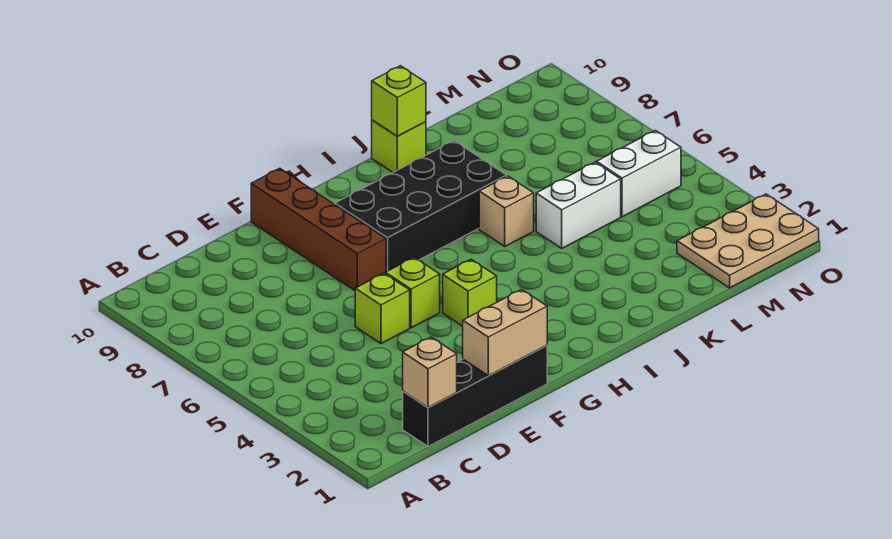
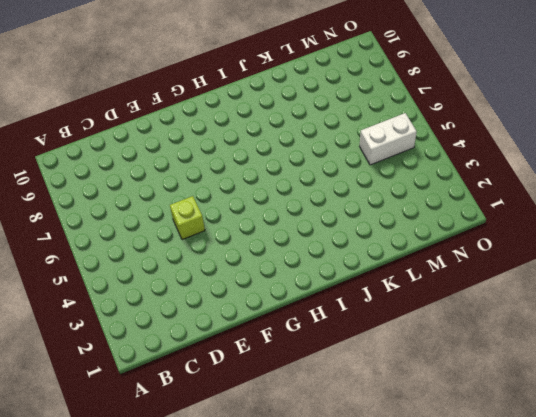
none -> black 1x4 brick [403,346,547,447]
none -> lime 1x1 brick [386,257,440,328]
none -> brown 1x4 brick [251,168,386,290]

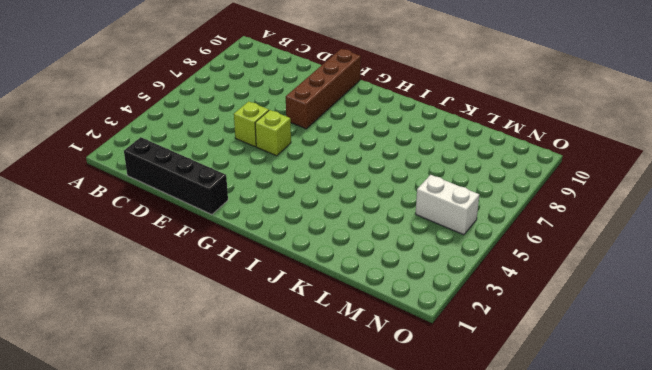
none -> lime 1x1 brick [443,259,497,326]
none -> black 2x4 brick [335,141,507,272]
none -> tan 1x1 brick [479,176,534,246]

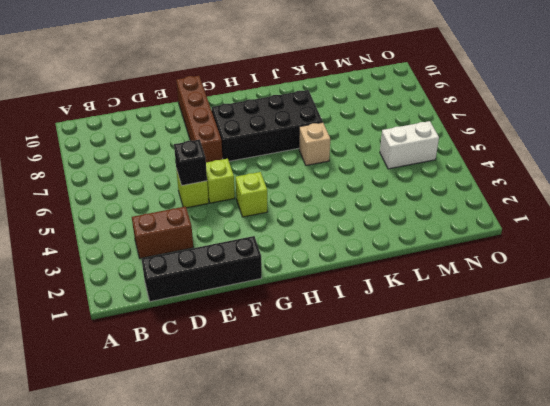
brown 1x2 brick [132,206,193,258] -> none
black 1x1 brick [174,140,207,186] -> none
none -> lime 1x1 brick [372,120,426,172]
none -> white 1x2 brick [536,162,621,248]
none -> tan 2x3 plate [677,194,819,288]

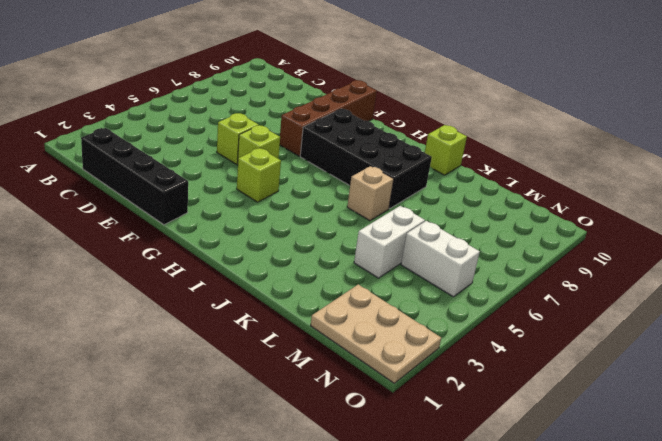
white 1x2 brick [354,206,425,278] -> white 1x2 brick turned to [536,162,621,248]
none -> tan 1x1 brick [403,337,457,408]
none -> tan 1x2 brick [463,289,547,376]
none -> lime 1x1 brick [372,66,426,136]

